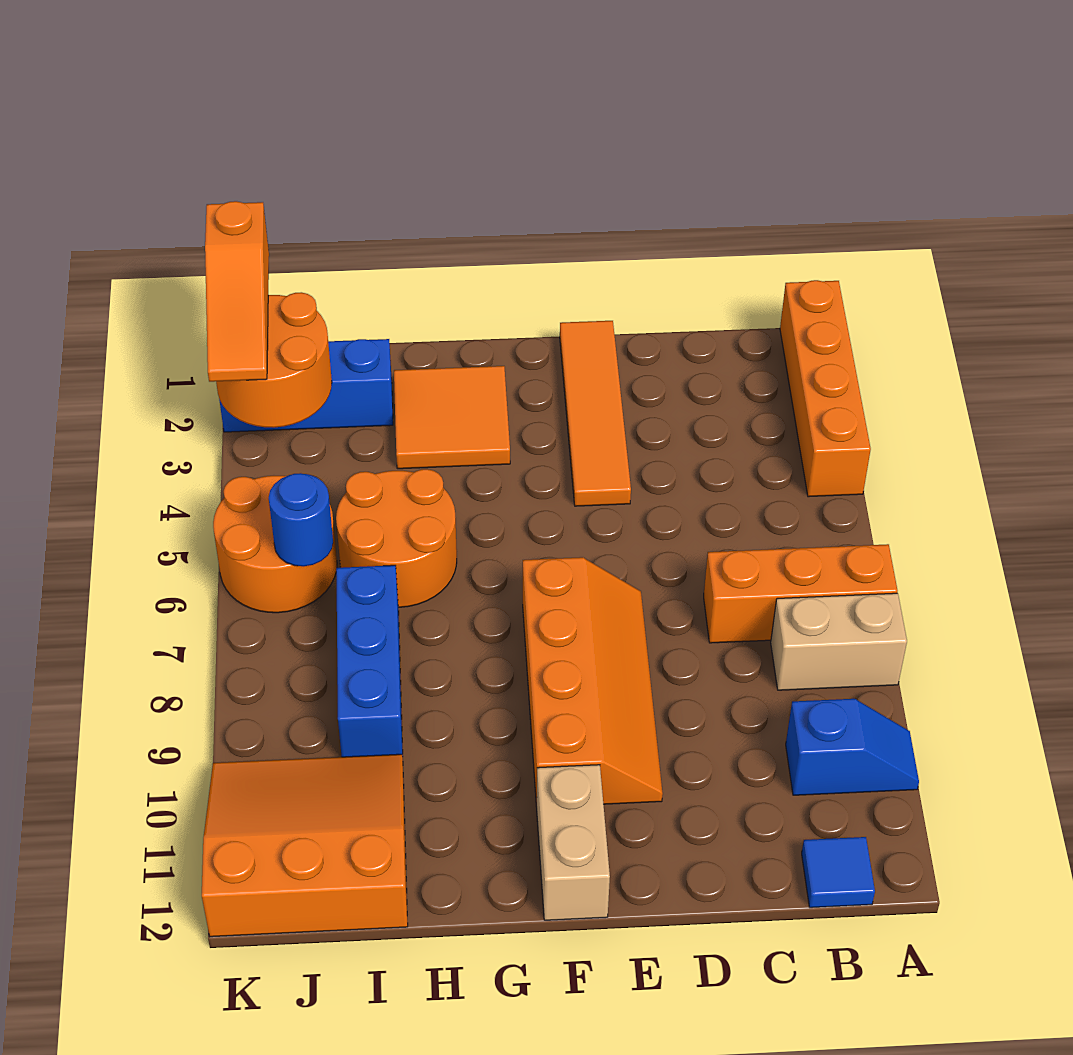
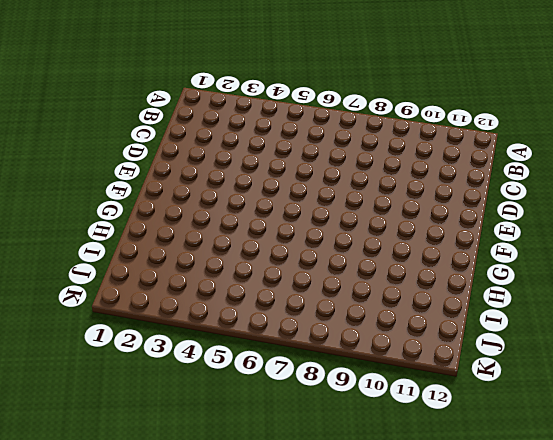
none -> orange 1x4 brick [780,280,871,497]
none -> orange 1x3 brick [704,544,898,643]
none -> tan 1x2 brick [771,593,907,690]

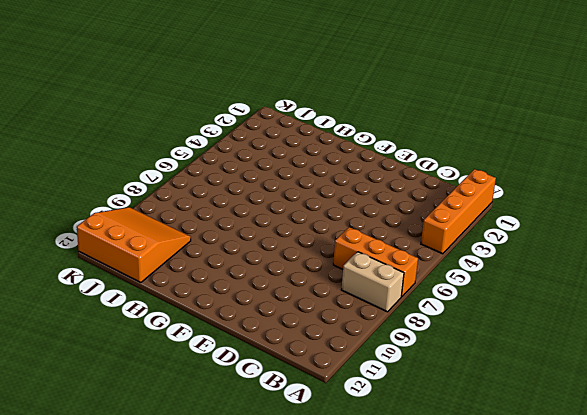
none -> blue 1x2 slope [786,699,919,795]
none -> blue 1x1 tile [802,837,875,908]
none -> orange 1x4 tile [560,321,631,506]

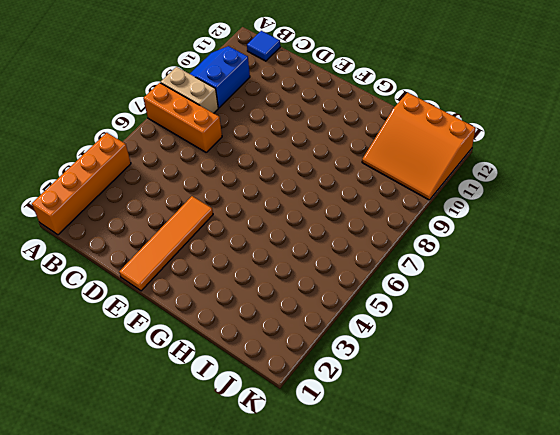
blue 2x2 slope [190,46,250,108] -> blue 1x2 slope [786,699,919,795]
none -> orange 2x4 slope [523,557,663,807]
none -> tan 1x2 brick [537,765,610,920]
none -> orange 2x2 tile [394,366,510,469]

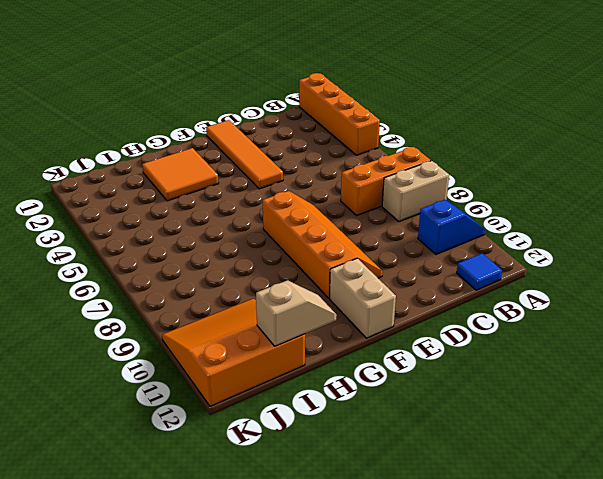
tan 1x2 slope [256,280,337,346] -> none
none -> orange 2x2 round brick [336,469,457,607]
none -> blue 1x3 brick [219,339,393,432]
none -> blue 1x3 brick [336,565,403,757]

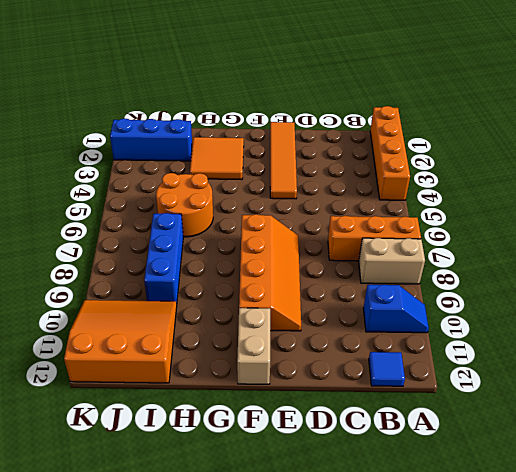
none -> orange 2x2 round brick [213,476,337,613]
none -> orange 2x2 round brick [216,292,332,428]
none -> blue 1x1 round brick [269,473,333,566]

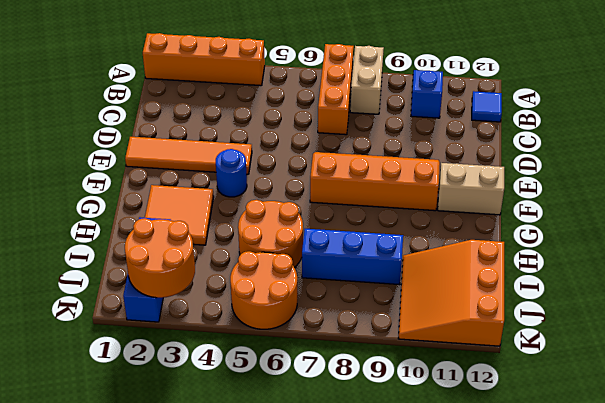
blue 1x1 round brick [216,149,247,197] -> blue 1x1 round brick moved to [269,473,333,566]
none -> orange 1x3 slope [205,201,269,382]

